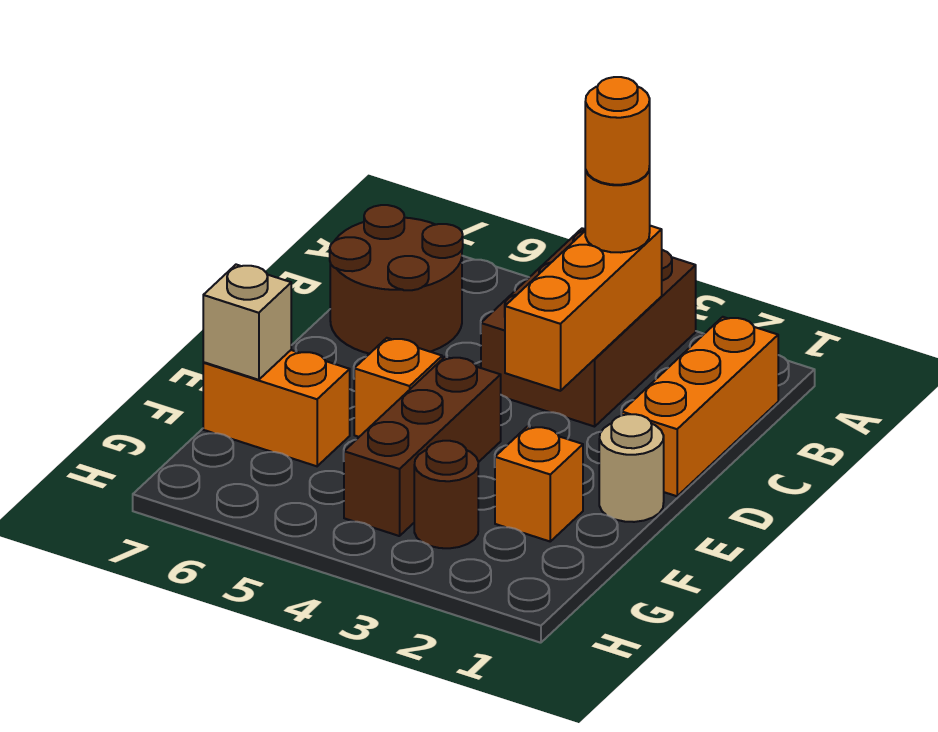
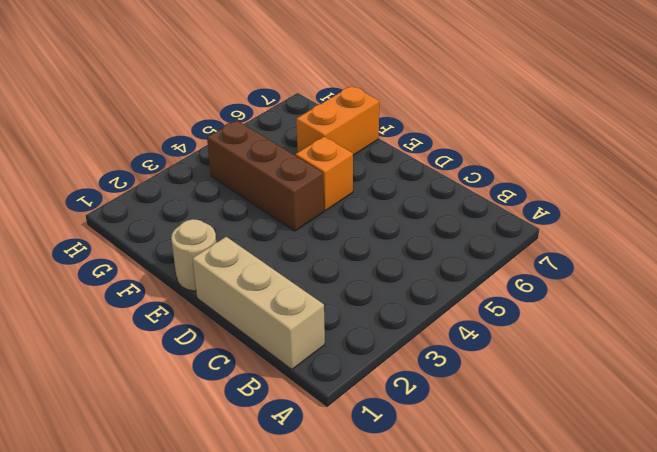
tan 1x3 brick [192,237,325,370] -> orange 1x3 brick [622,317,778,496]
none -> brown 2x3 brick [481,228,696,427]
none -> brown 2x2 round brick [330,205,463,354]
none -> orange 1x1 brick [495,426,583,541]

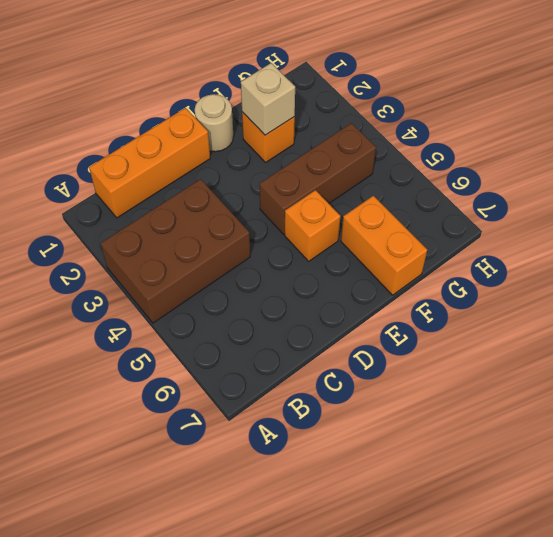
tan 1x1 brick [241,63,295,135] -> tan 1x1 brick moved to [203,265,291,380]
none -> brown 2x2 round brick [330,205,463,354]
none -> brown 1x1 round brick [414,441,478,548]
none -> orange 1x3 brick [505,226,662,391]

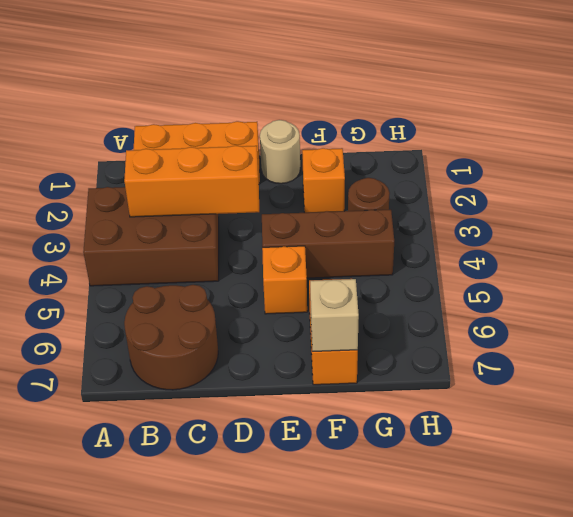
none -> orange 1x1 round brick [585,167,650,252]
none -> orange 1x1 round brick [585,77,650,185]

